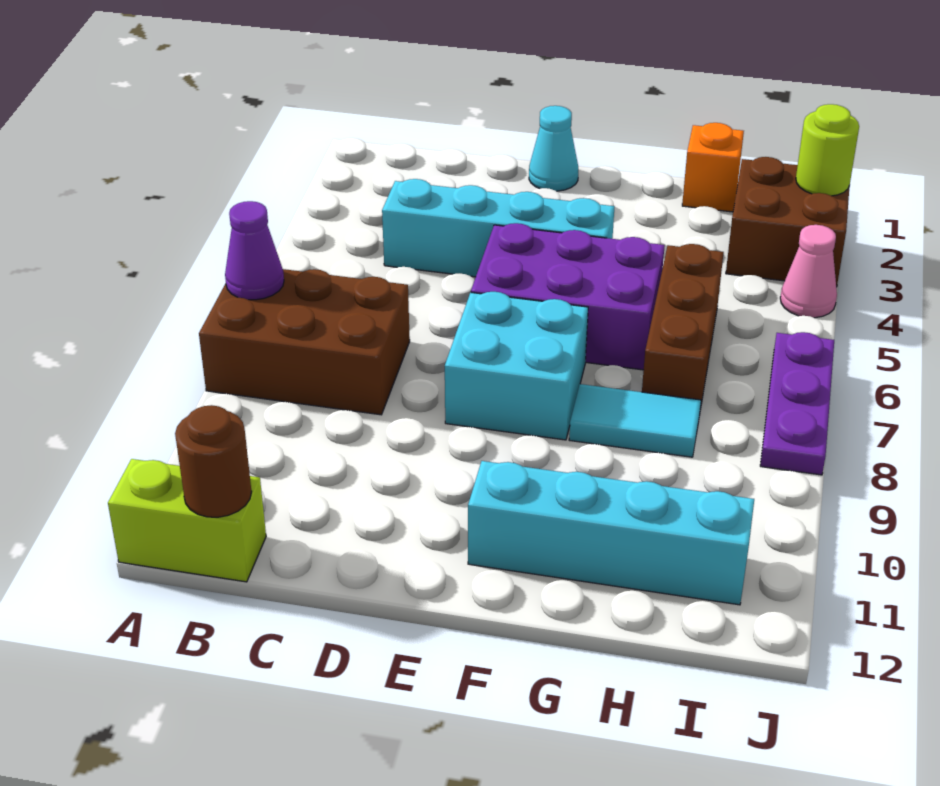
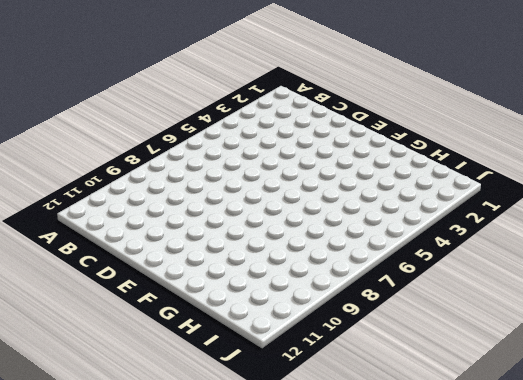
none -> brown 2x3 brick [199,269,410,415]
none -> lime 1x2 brick [108,459,266,582]
none -> cyan 1x4 brick [382,179,615,277]

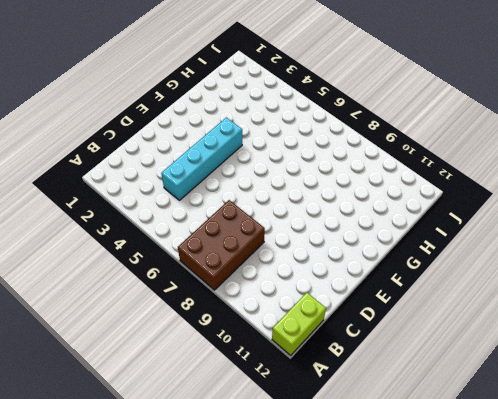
none -> cyan 1x1 cone [529,106,578,191]
none -> purple 2x3 brick [471,223,665,370]
none -> cyan 2x2 brick [445,292,588,440]

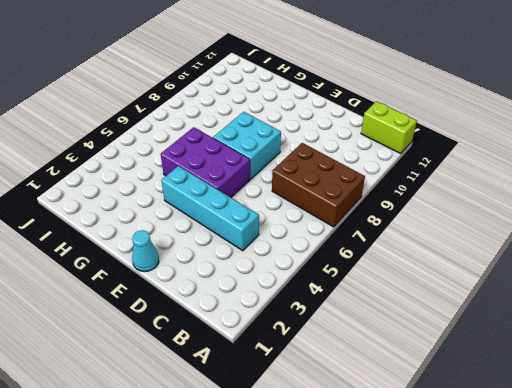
none -> cyan 1x4 brick [468,461,754,605]
none -> cyan 1x2 tile [569,384,701,457]
none -> orange 1x1 brick [682,123,744,212]

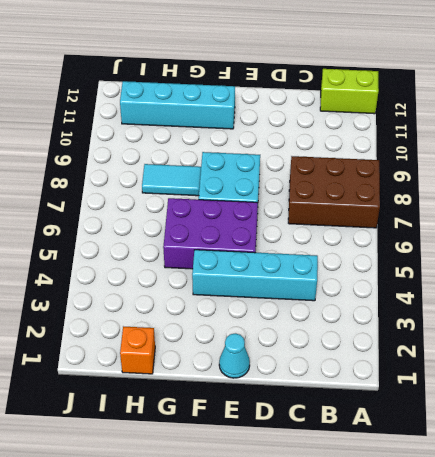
none -> brown 1x3 brick [642,244,724,416]
none -> brown 2x2 brick [726,157,850,287]
none -> pink 1x1 cone [780,225,837,318]

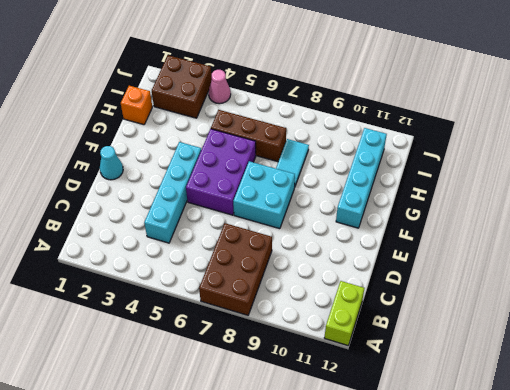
none -> purple 1x3 plate [760,332,834,475]
none -> purple 1x1 cone [225,201,284,300]
none -> brown 1x1 round brick [175,405,252,517]

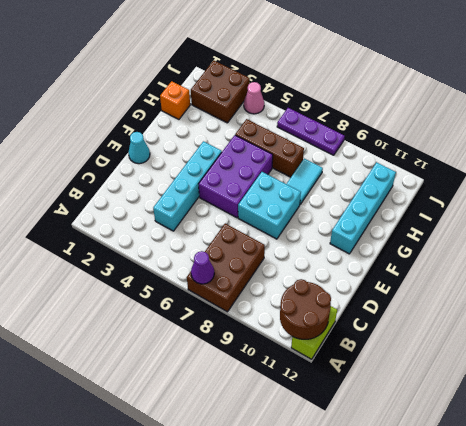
brown 2x2 round brick [280,279,331,339] -> brown 1x1 round brick [175,405,252,517]
none -> lime 1x1 round brick [796,104,859,196]

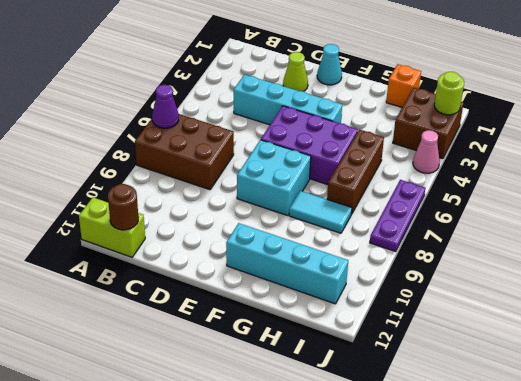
lime 1x1 cone [283,52,308,91] -> none

